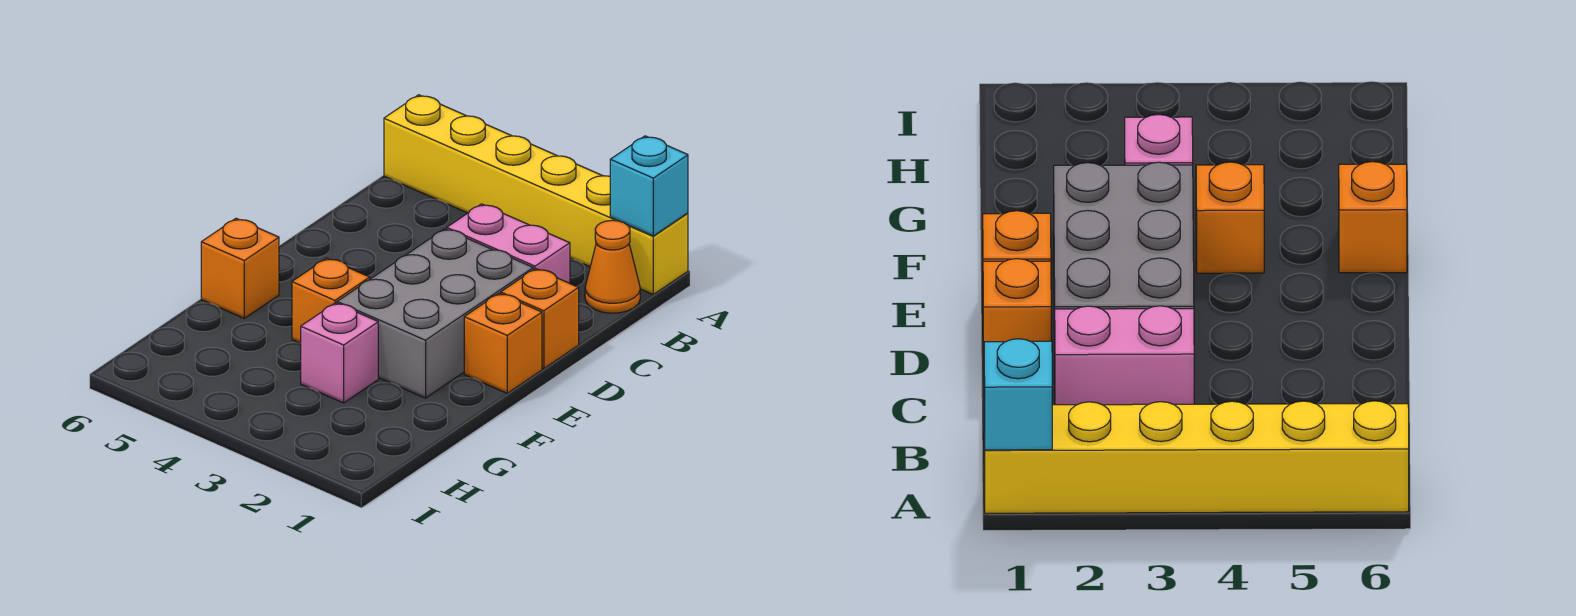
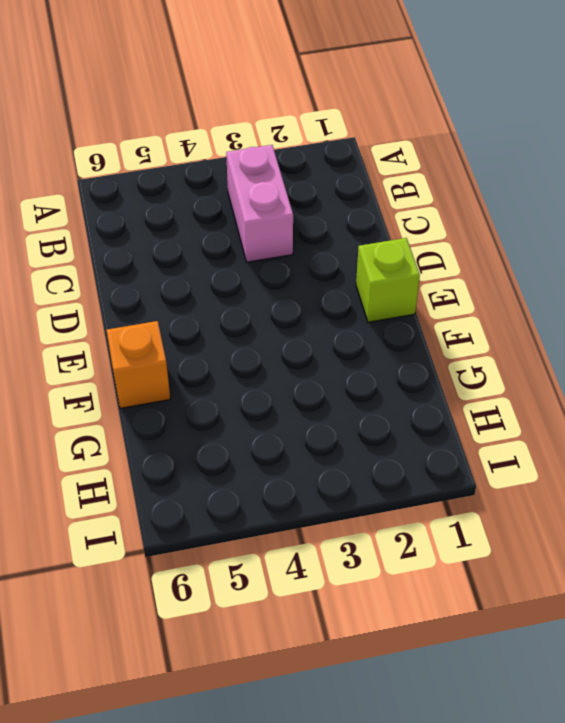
pink 1x2 brick [226,145,293,262] -> pink 1x2 brick turned to [447,204,570,283]
lime 1x1 brick [356,238,420,322] -> orange 1x1 brick [464,293,542,393]
none -> yellow 1x6 brick [384,95,688,294]
none -> orange 1x1 cone [585,220,640,313]

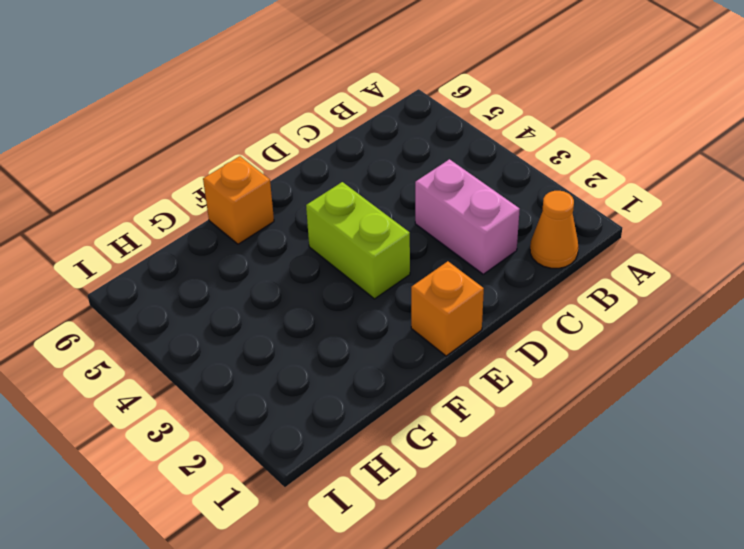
lime 1x2 brick [306,182,410,299] -> grey 2x3 brick [337,229,533,398]
none -> yellow 1x6 brick [384,95,688,294]
none -> orange 1x1 brick [501,269,579,369]

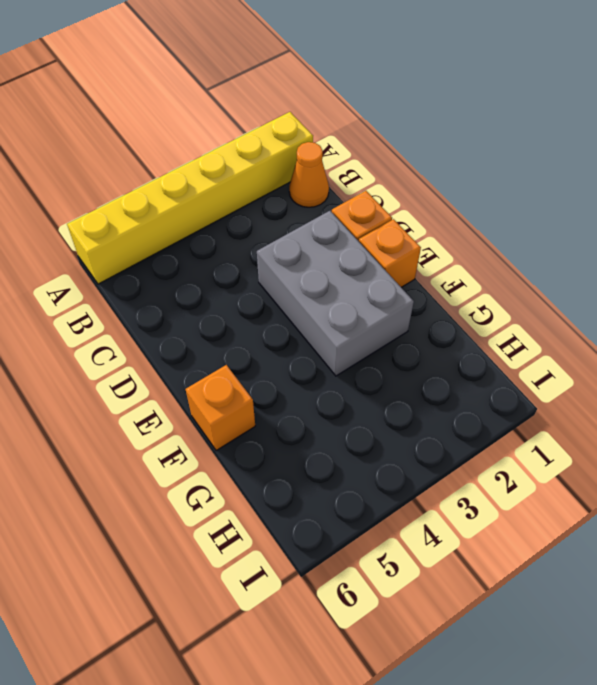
none -> pink 1x2 brick [447,204,570,283]
none -> orange 1x1 brick [292,258,370,343]

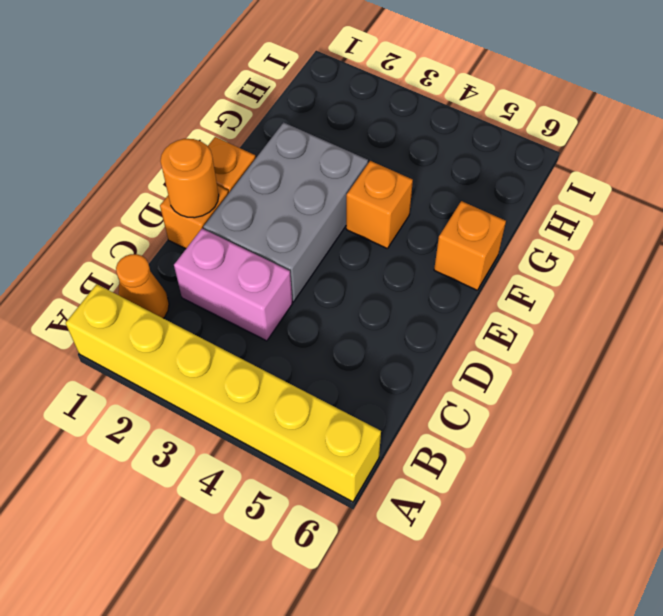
orange 1x1 round brick [160,139,219,218] -> none
none -> pink 1x1 brick [301,303,378,403]
none -> cyan 1x1 brick [610,136,688,236]

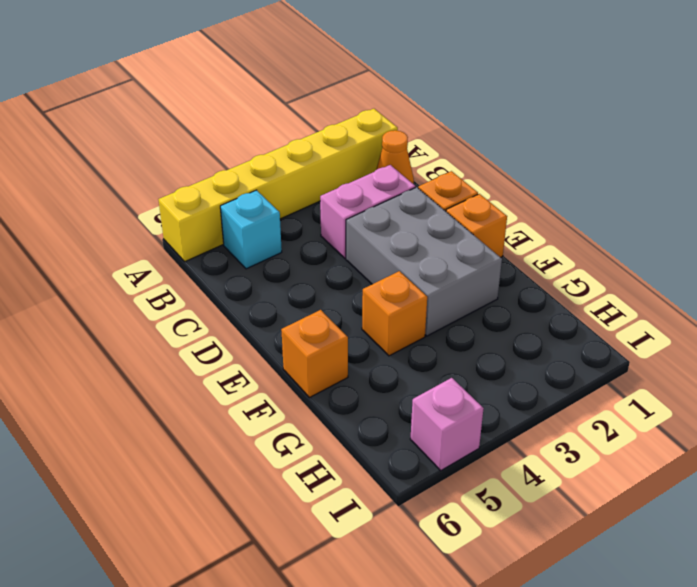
cyan 1x1 brick [220,190,282,269] -> cyan 1x1 brick moved to [610,136,688,236]
pink 1x1 brick [410,378,484,470] -> pink 1x1 brick moved to [301,303,378,403]

